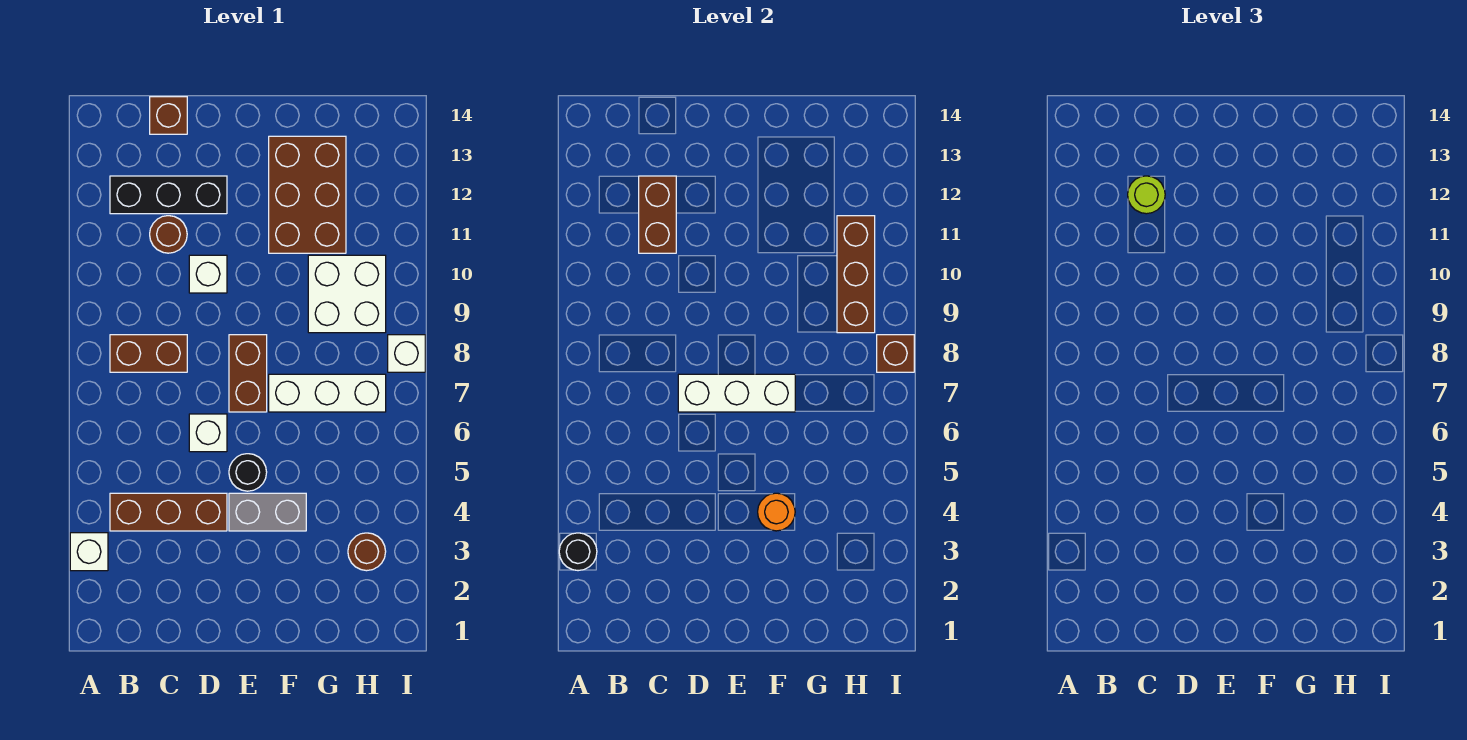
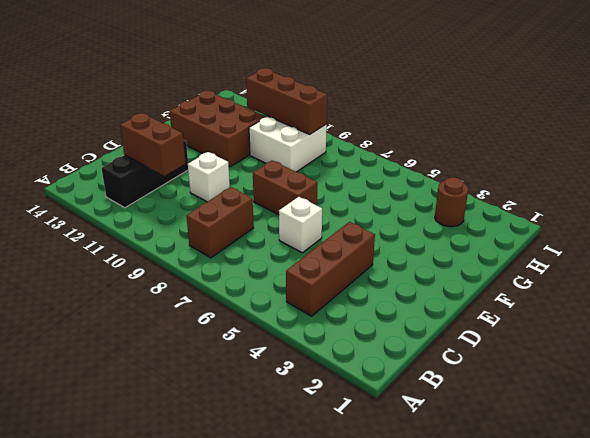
none -> white 1x1 brick [70,533,108,571]
none -> brown 1x1 round brick [150,216,187,253]
none -> brown 1x1 brick [150,97,187,134]

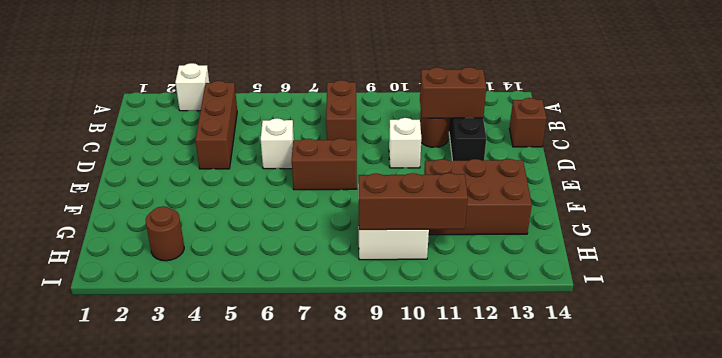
none -> grey 1x2 brick [229,493,306,531]
none -> black 1x1 round brick [229,454,267,491]
none -> white 1x3 brick [269,374,386,412]

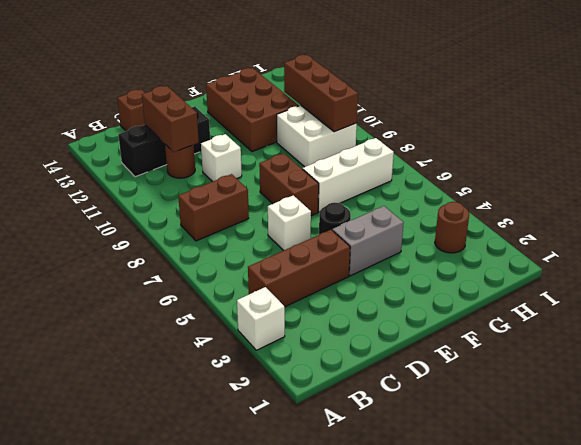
none -> white 1x1 brick [388,335,425,372]
none -> black 1x1 round brick [559,533,597,571]
none -> white 1x3 brick [678,374,795,412]

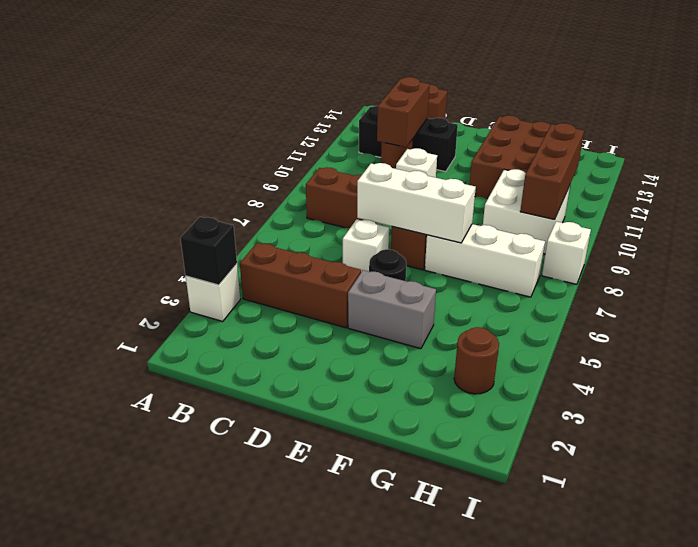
black 1x1 brick [180,217,237,285] -> black 1x1 round brick [559,533,597,571]
none -> orange 1x1 round brick [758,493,795,531]
none -> brown 1x1 brick [877,335,914,372]
none -> lime 1x1 round brick [1128,176,1165,214]

